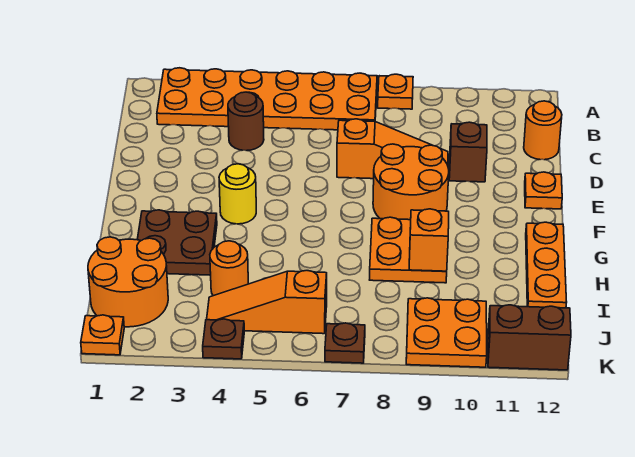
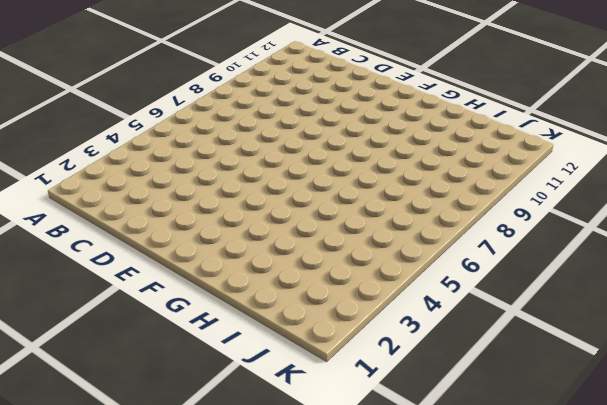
none -> orange 2x6 plate [157,68,377,130]
none -> orange 1x1 plate [378,74,413,109]
none -> brown 1x1 round brick [228,92,264,151]

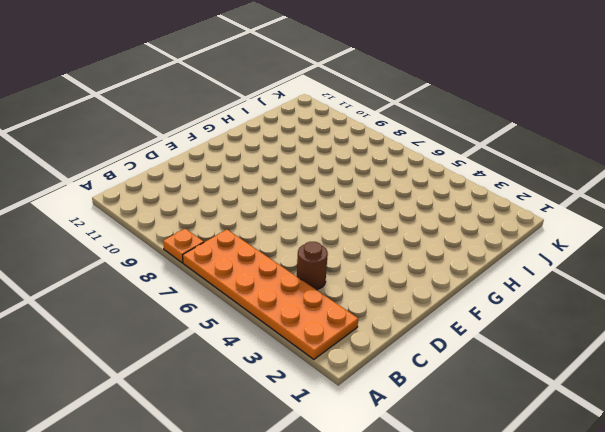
none -> orange 1x1 round brick [524,101,562,160]
none -> orange 1x3 slope [337,119,448,179]
none -> brown 1x1 brick [449,122,487,182]

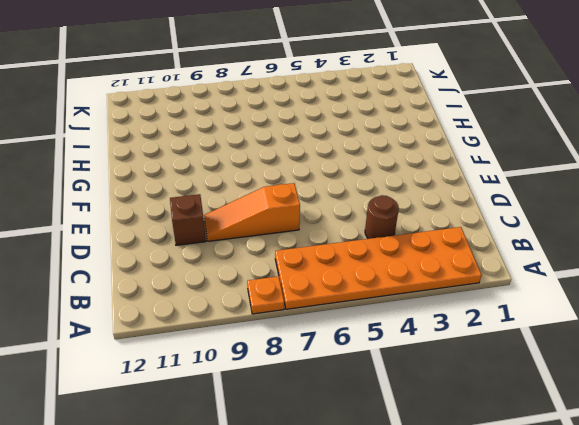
none -> orange 1x1 round brick [524,101,562,160]
none -> orange 2x2 round brick [373,144,449,220]
none -> orange 1x1 plate [525,172,562,209]

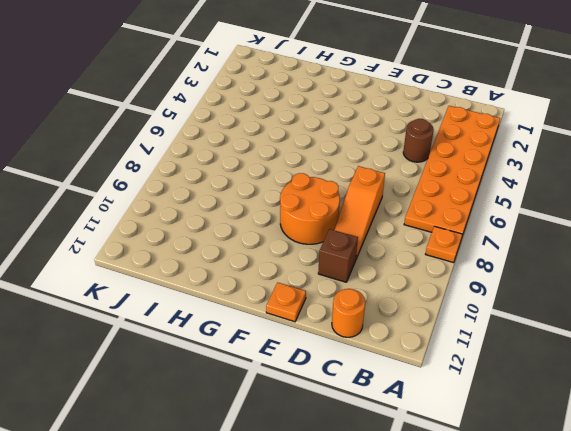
none -> yellow 1x1 round brick [219,164,256,224]
none -> brown 2x2 plate [137,210,217,275]
none -> orange 2x2 plate [370,217,447,283]

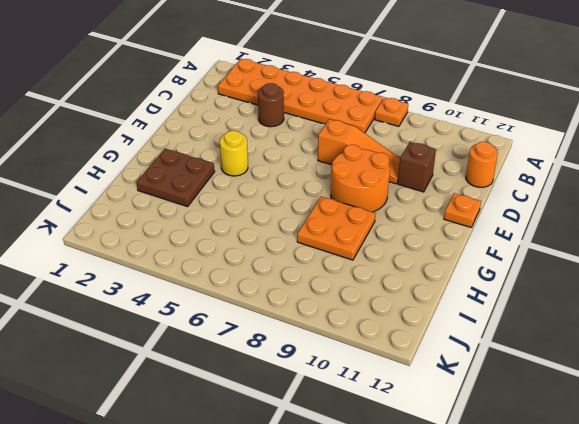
none -> orange 1x3 plate [526,222,567,308]
none -> orange 2x2 round brick [88,237,168,327]
none -> orange 1x1 round brick [210,241,248,296]

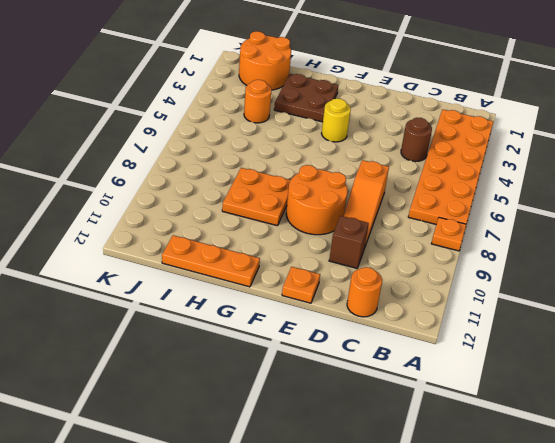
none -> orange 1x3 slope [207,271,327,334]
none -> orange 2x2 plate [406,298,487,367]
none -> orange 1x1 plate [81,315,124,355]

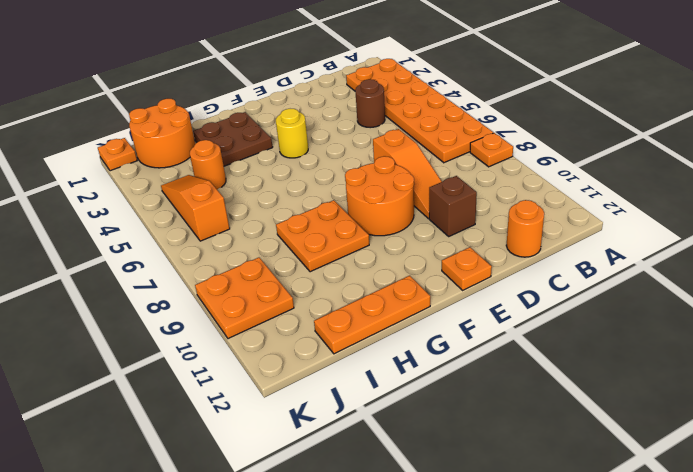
none -> brown 1x1 plate [203,319,244,359]
none -> brown 1x1 plate [325,323,365,363]
none -> brown 1x2 brick [488,305,571,370]

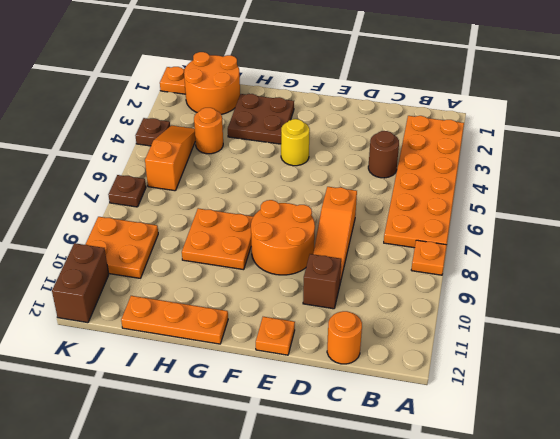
none -> orange 1x1 brick [409,209,449,271]

